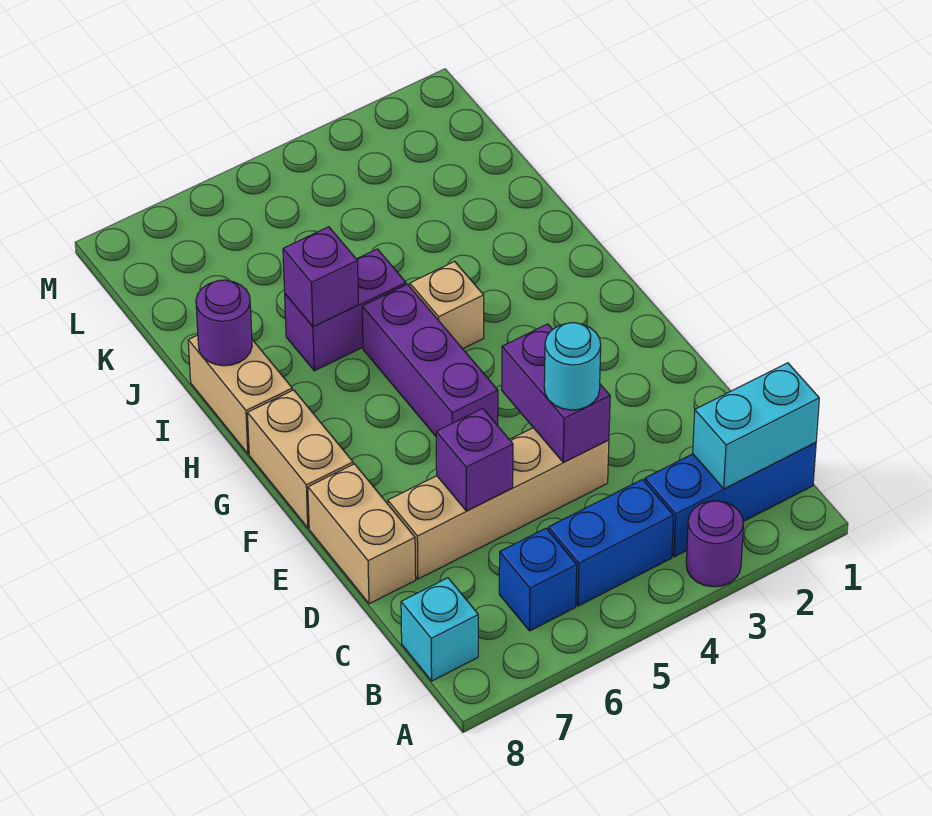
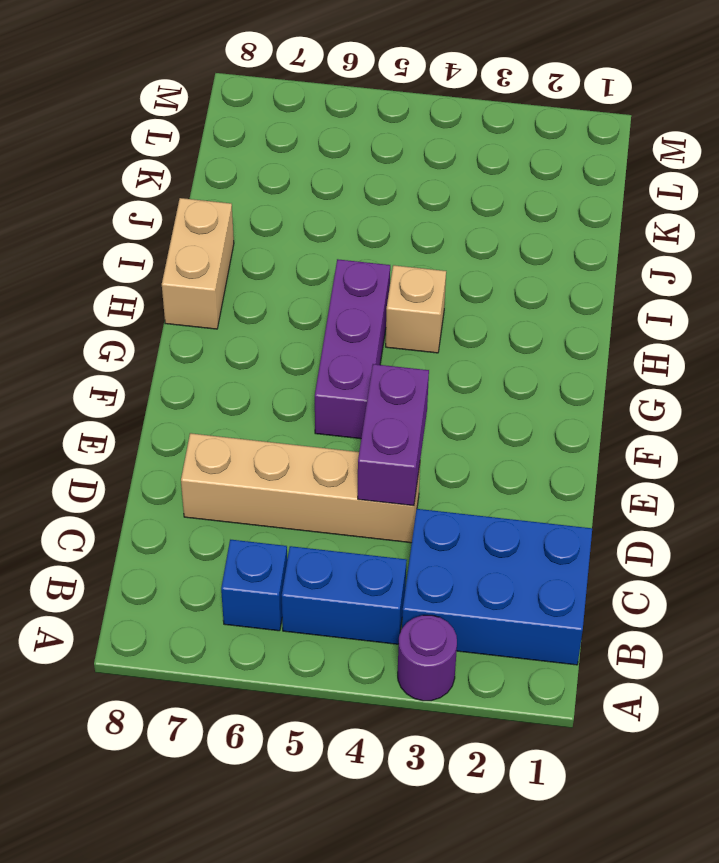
blue 2x3 brick [402,509,592,665] -> blue 1x3 brick [645,442,816,557]
none -> cyan 1x1 brick [401,578,478,681]
none -> tan 1x2 brick [308,464,416,604]
none -> tan 1x2 brick [247,390,353,528]

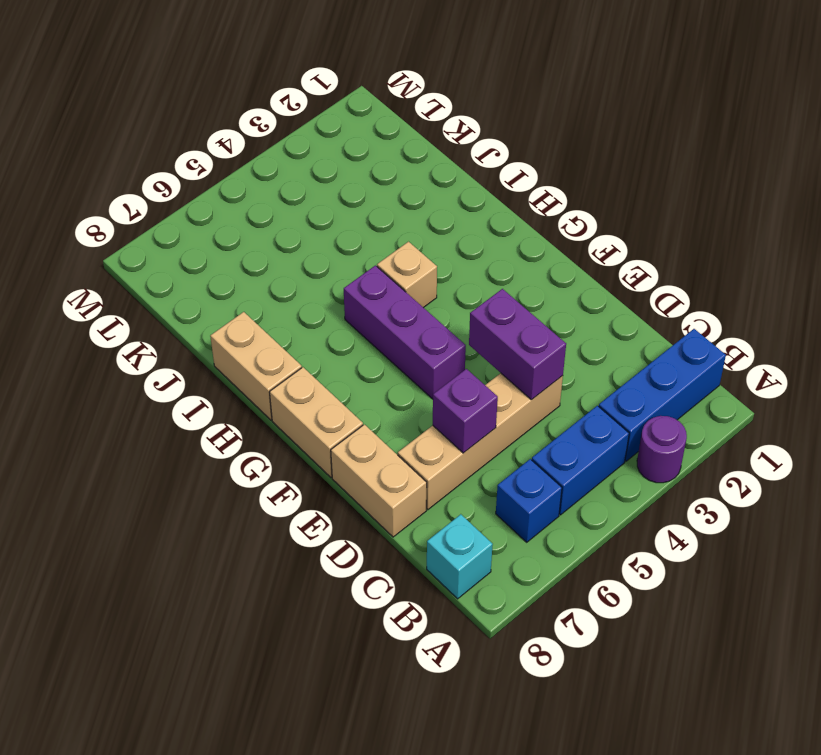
none -> purple 1x2 brick [285,249,406,371]
none -> cyan 1x2 brick [693,363,819,489]
none -> purple 1x1 brick [283,227,358,327]

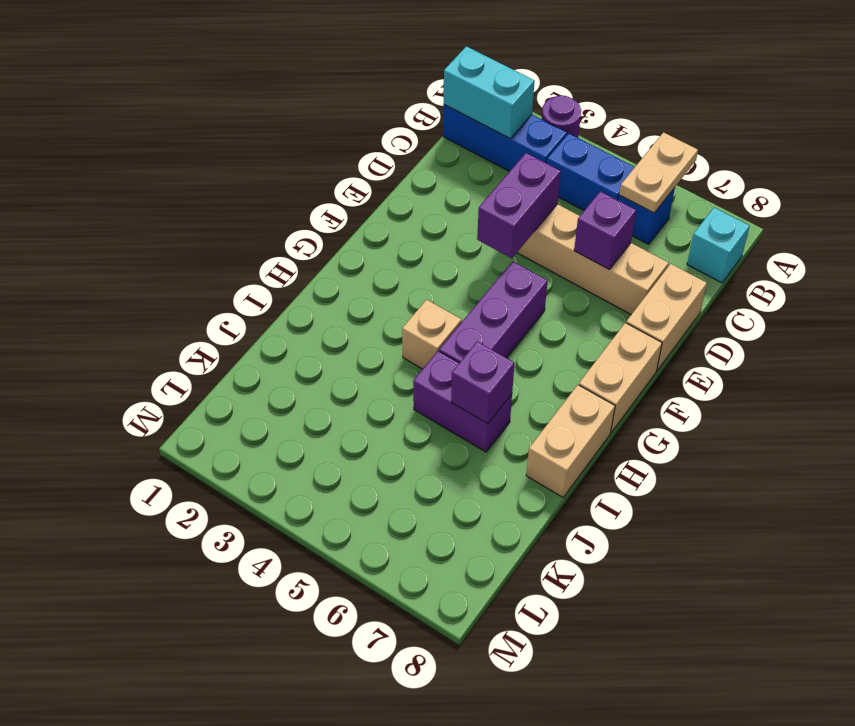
tan 1x2 plate [619,132,698,213] -> none
none -> purple 1x1 round brick [196,280,252,366]
none -> cyan 1x1 round brick [544,323,601,410]

